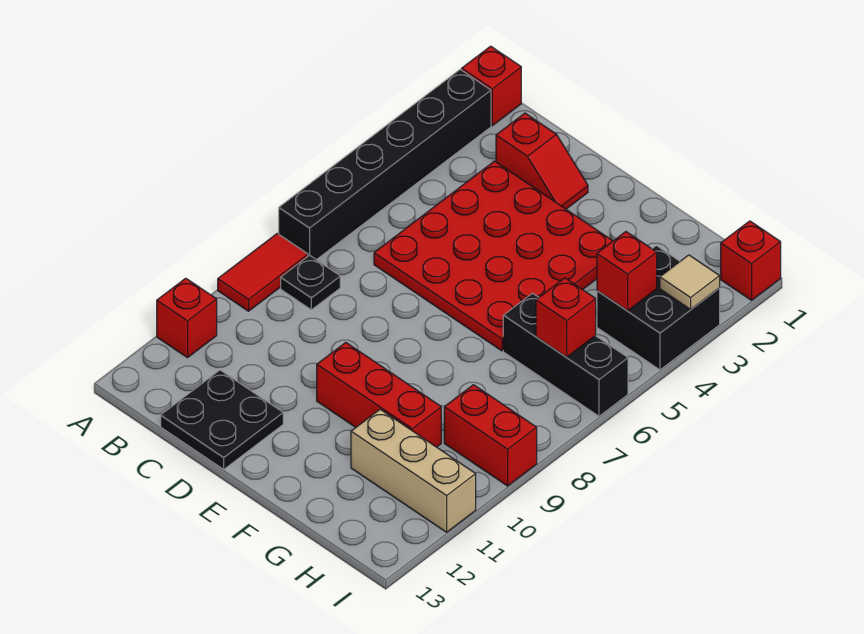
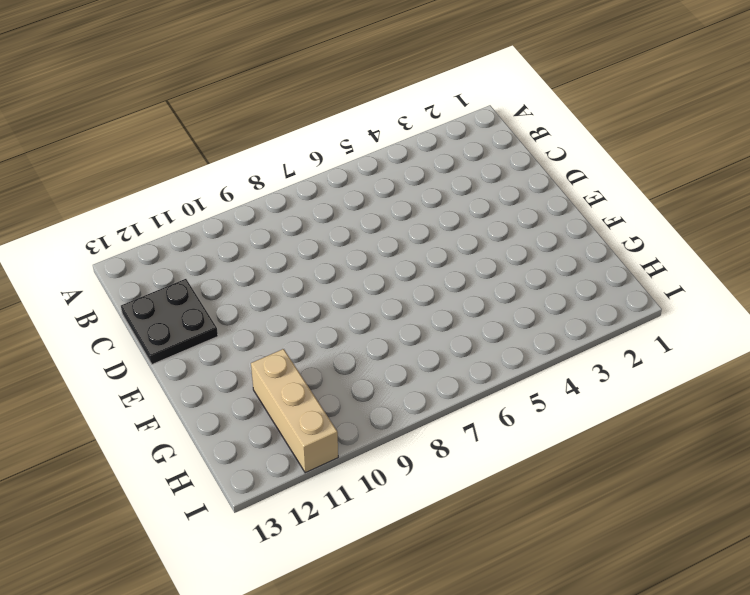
none -> red 1x1 brick [462,46,521,126]
none -> black 1x6 brick [279,70,491,260]
none -> red 1x2 tile [218,234,308,311]

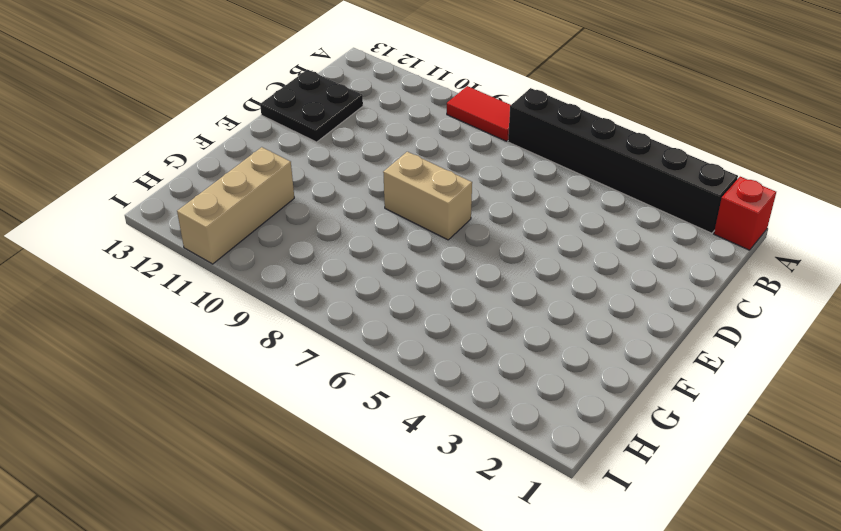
tan 1x2 brick [383,152,472,240] -> none
none -> red 1x1 brick [157,278,217,358]
none -> black 1x1 plate [281,255,340,310]
none -> red 1x2 slope [496,113,588,209]

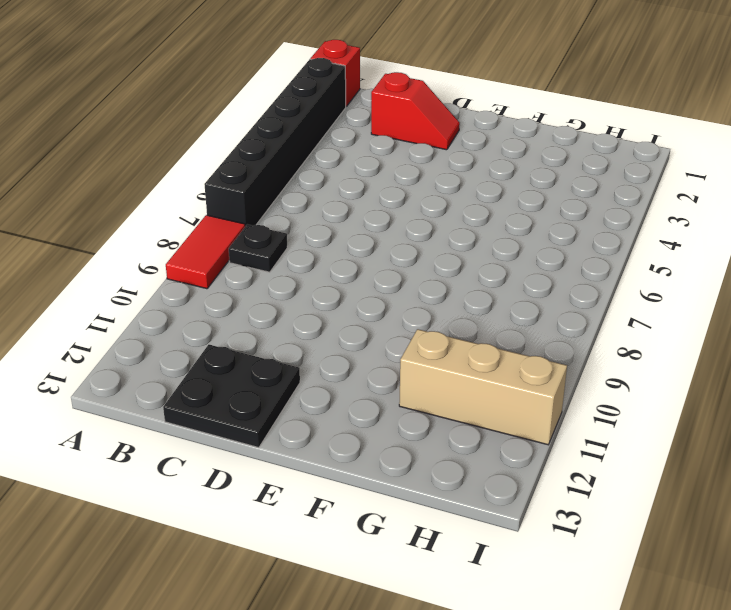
none -> red 1x1 brick [157,278,217,358]
none -> red 4x4 plate [374,161,613,351]
none -> red 1x3 brick [317,342,441,447]

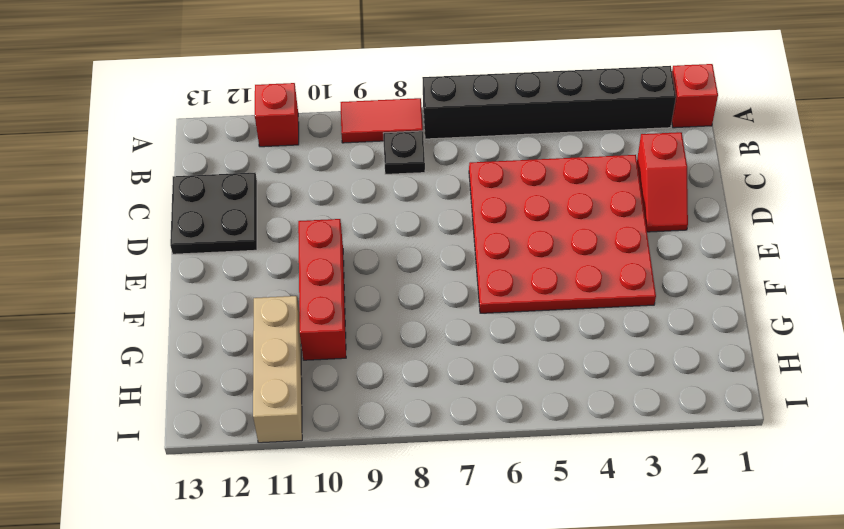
none -> black 1x3 brick [503,293,628,416]
none -> black 2x2 brick [597,246,720,370]
none -> red 1x2 brick [444,385,537,486]

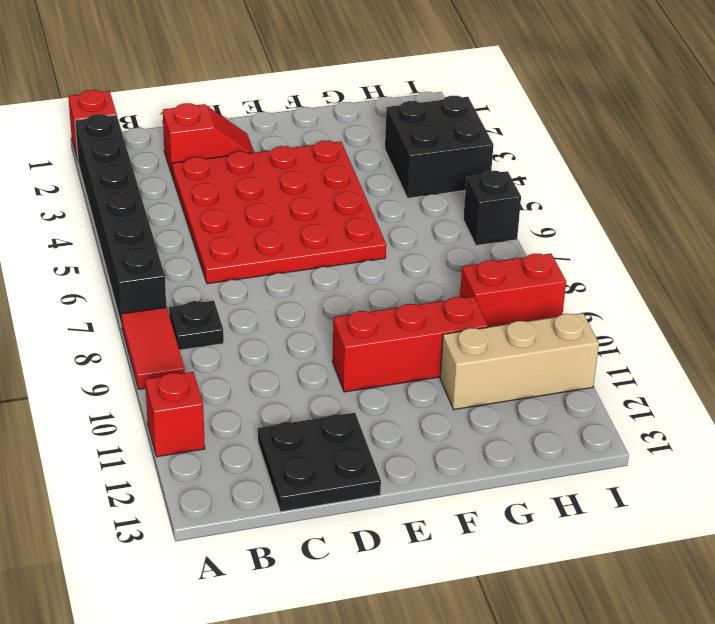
black 1x1 brick [463,171,521,246] -> black 1x3 brick [503,293,628,416]
none -> red 1x1 brick [721,221,781,300]
none -> red 1x1 brick [597,232,657,311]
none -> red 1x1 brick [536,278,596,357]

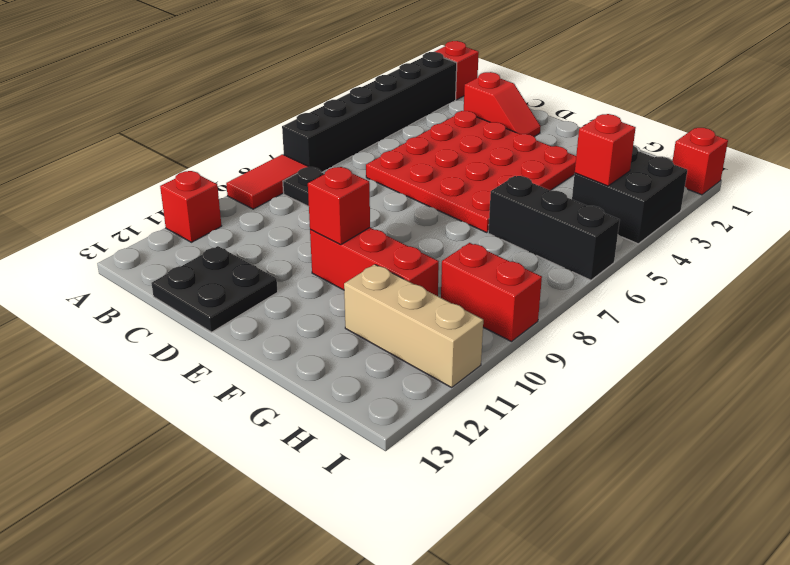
red 1x1 brick [308,167,370,245] -> red 1x1 brick moved to [536,278,596,357]
none -> tan 1x1 tile [660,255,720,309]

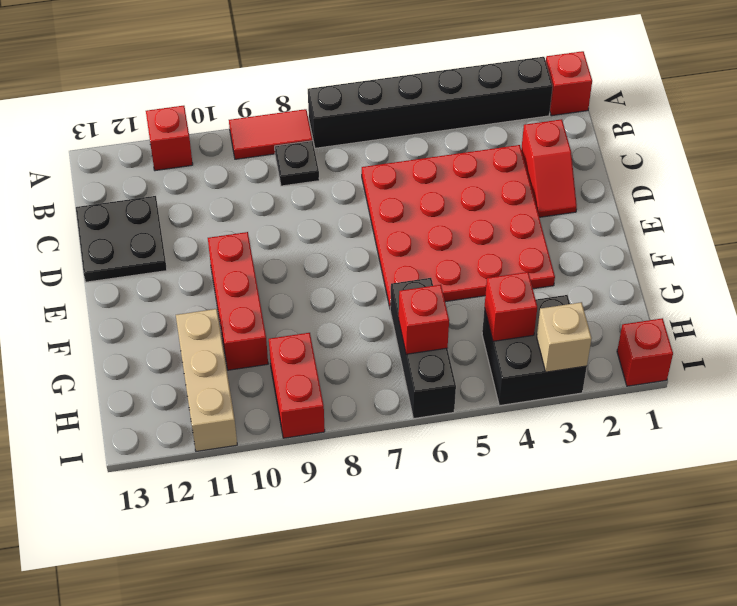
tan 1x1 brick [537,302,592,372] -> tan 1x1 tile [660,255,720,309]

